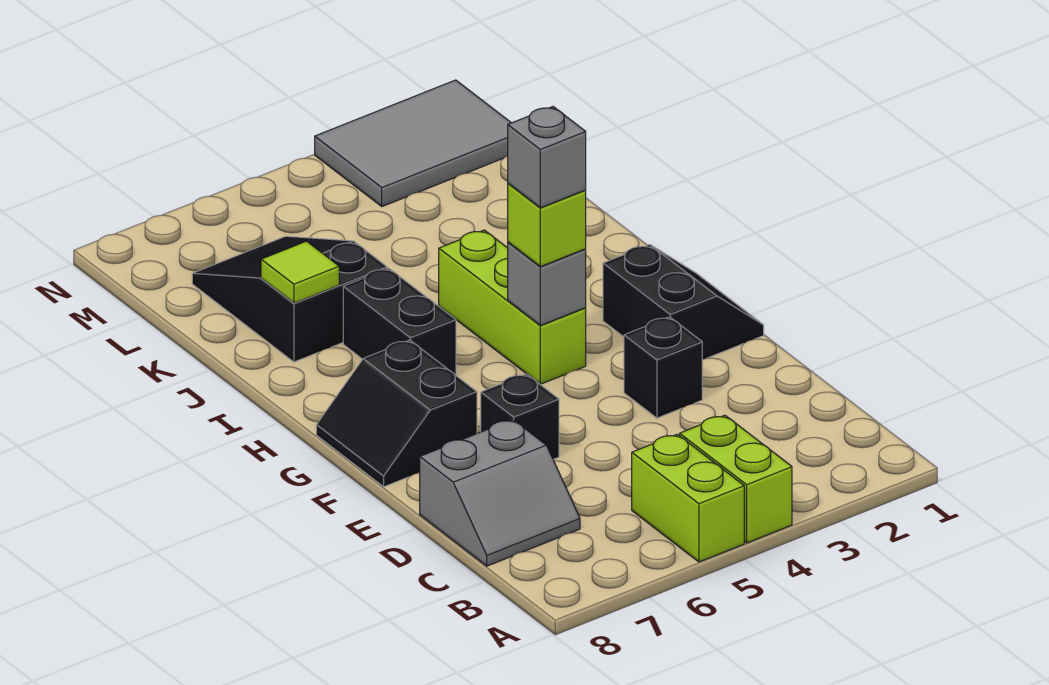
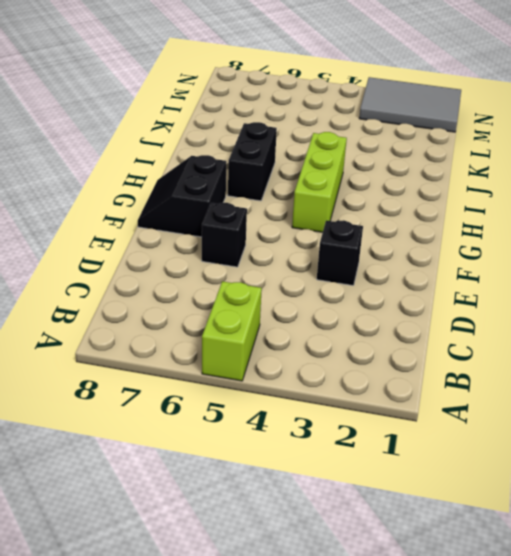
none -> lime 1x2 brick [680,415,792,543]
none -> grey 2x2 slope [420,419,580,566]
none -> black 2x2 slope [603,245,764,359]

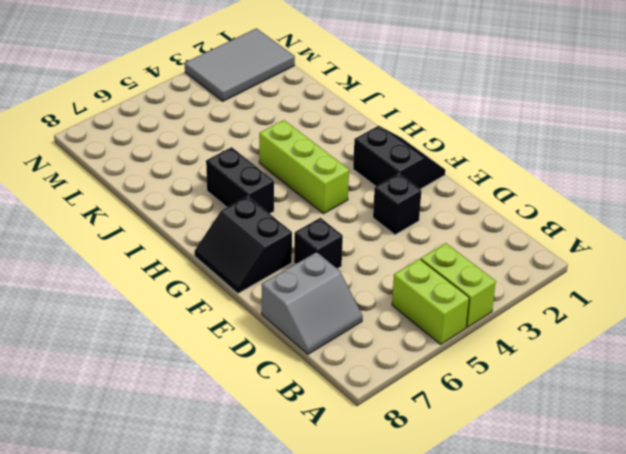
none -> black 2x3 slope [192,236,387,362]
none -> grey 1x1 brick [508,242,586,325]
none -> lime 1x1 tile [261,241,339,303]

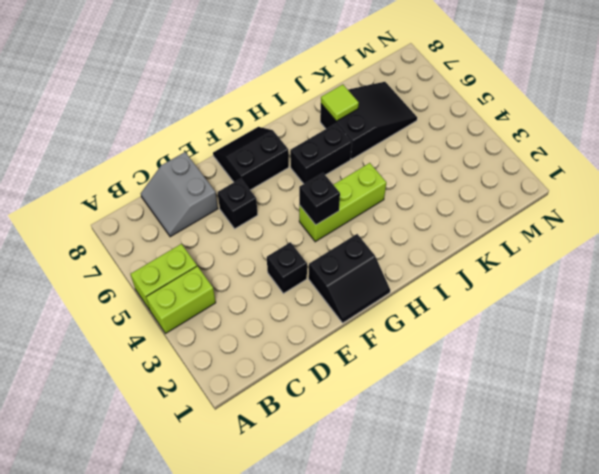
black 1x1 brick [299,173,340,225] -> grey 1x1 brick [508,242,586,325]
none -> grey 2x3 tile [315,80,511,206]
none -> lime 1x1 brick [508,183,586,267]
none -> grey 1x1 brick [508,107,586,208]

